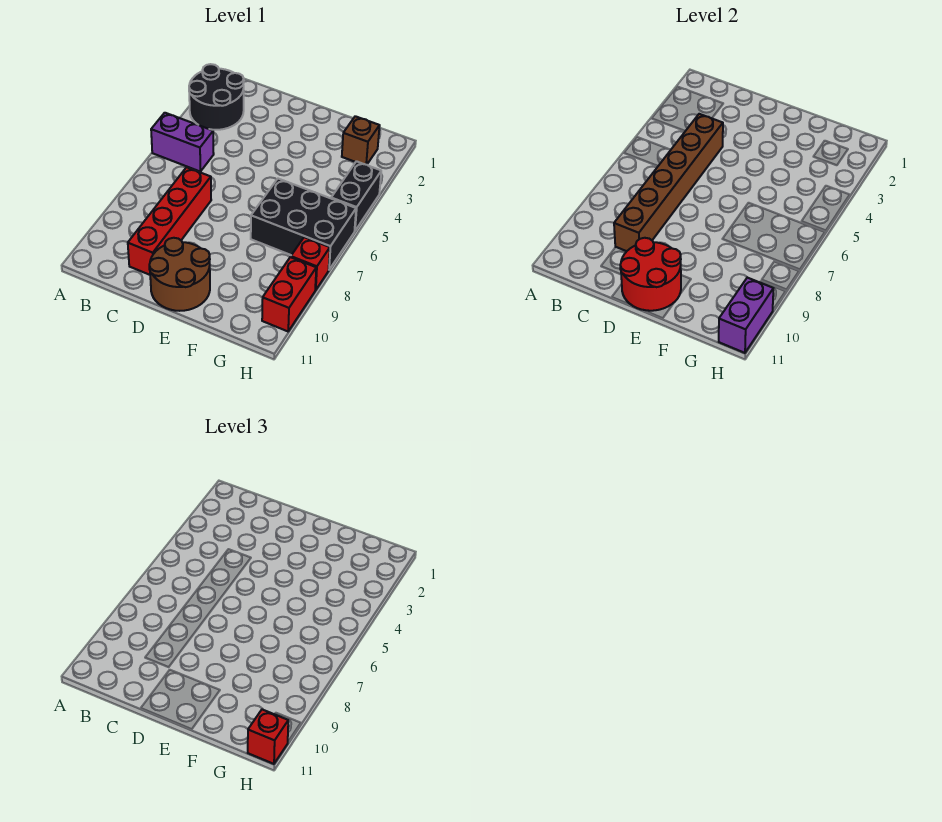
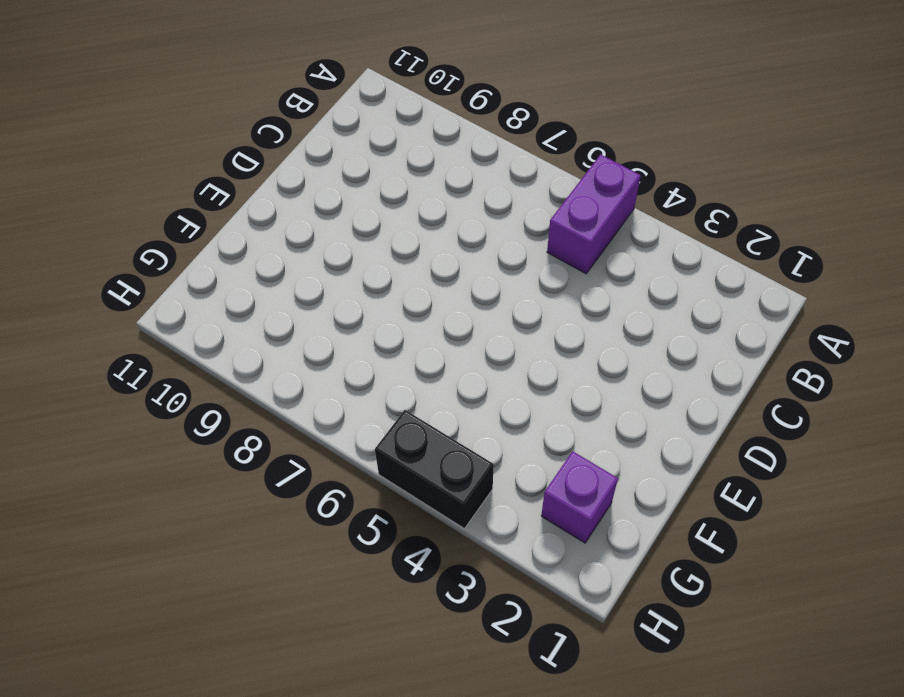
purple 1x1 brick [541,451,618,543] -> brown 1x1 brick [342,116,380,165]
none -> black 2x2 round brick [189,64,244,130]
none -> red 1x4 brick [128,167,211,275]
none -> brown 2x2 round brick [149,238,210,311]

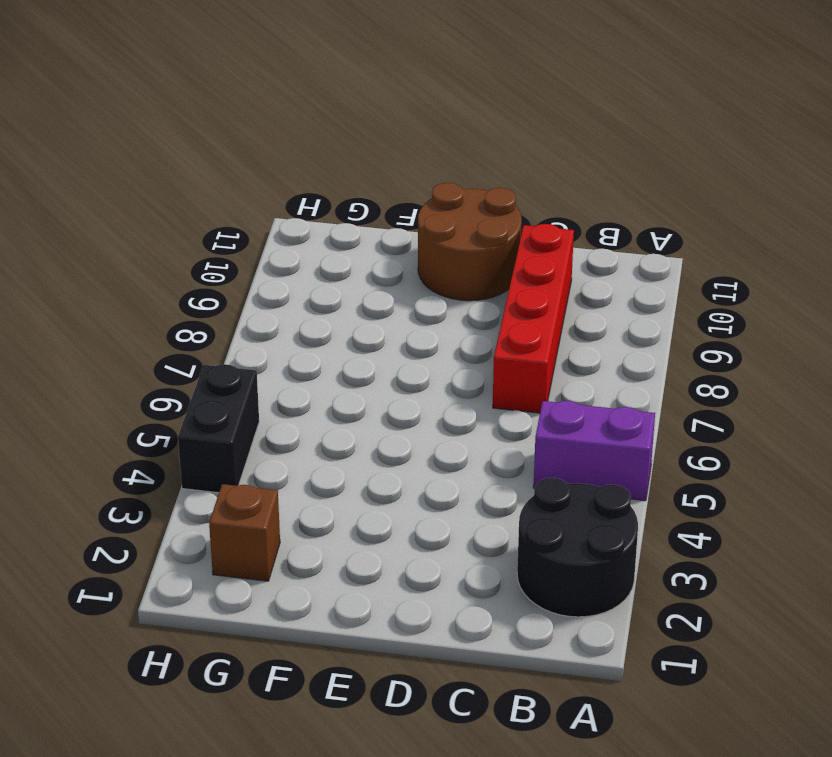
none -> black 2x3 brick [251,179,356,269]
none -> red 1x1 brick [291,237,330,290]
none -> red 1x2 brick [262,257,316,331]

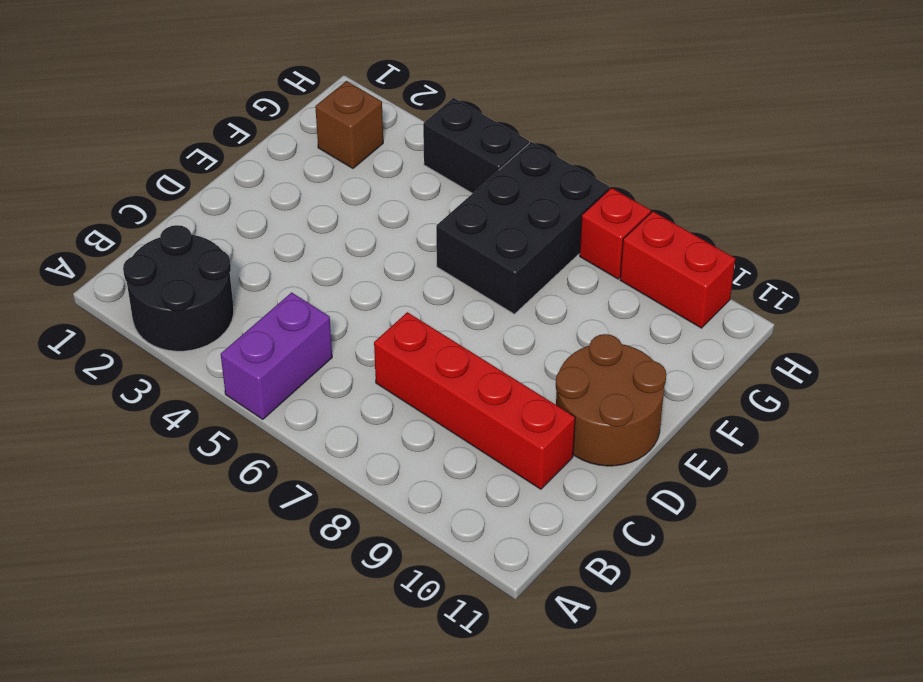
none -> brown 1x6 brick [614,114,723,251]
none -> red 2x2 round brick [620,238,681,311]
none -> purple 1x2 brick [719,277,773,353]

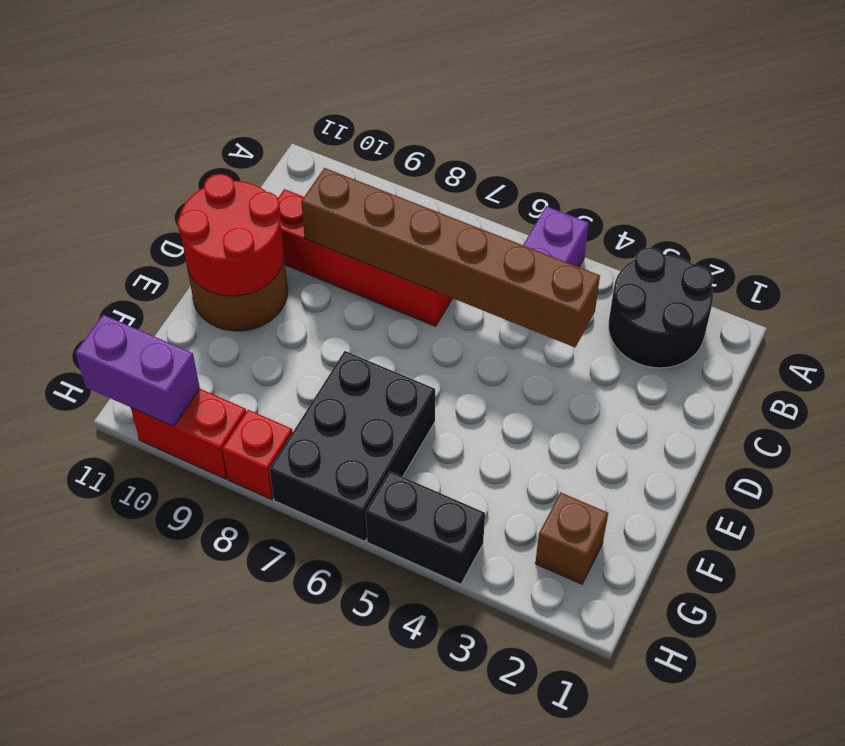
none -> red 1x1 brick [248,709,288,764]

